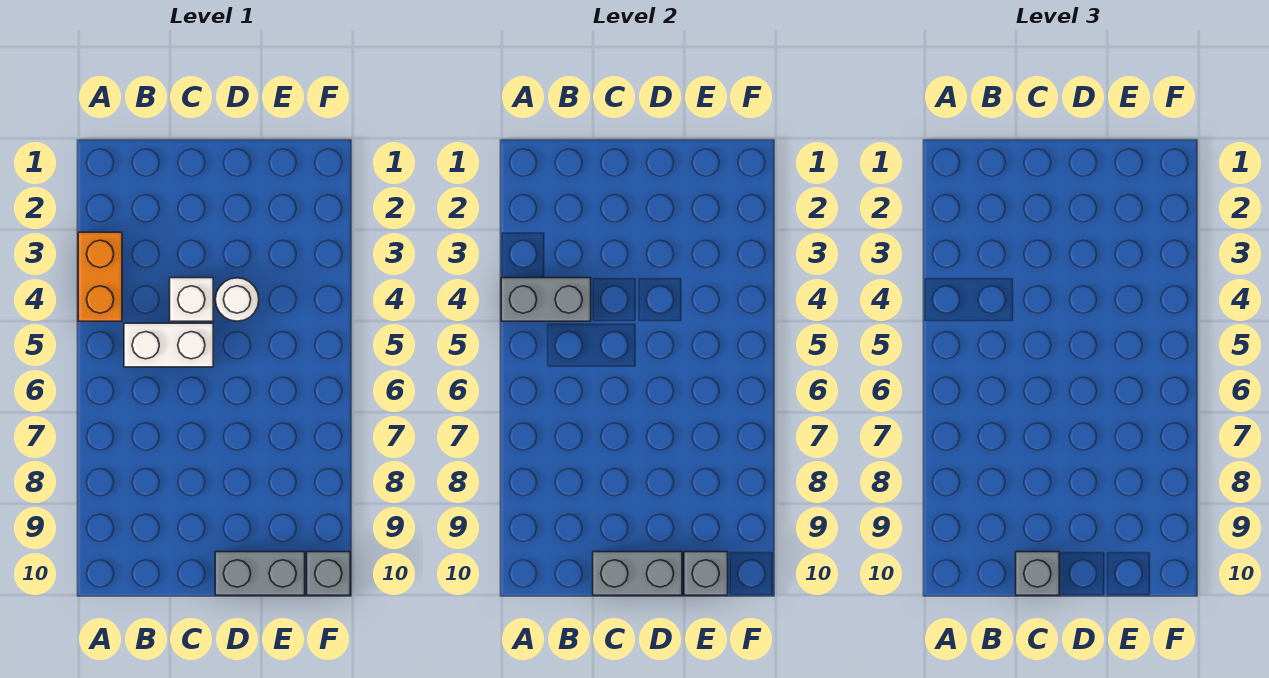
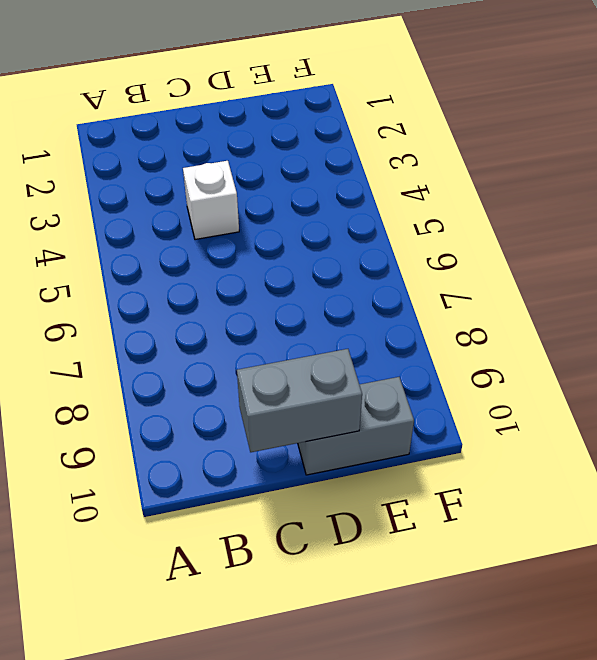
none -> orange 1x2 brick [78,232,122,321]
none -> white 1x2 brick [124,323,213,367]

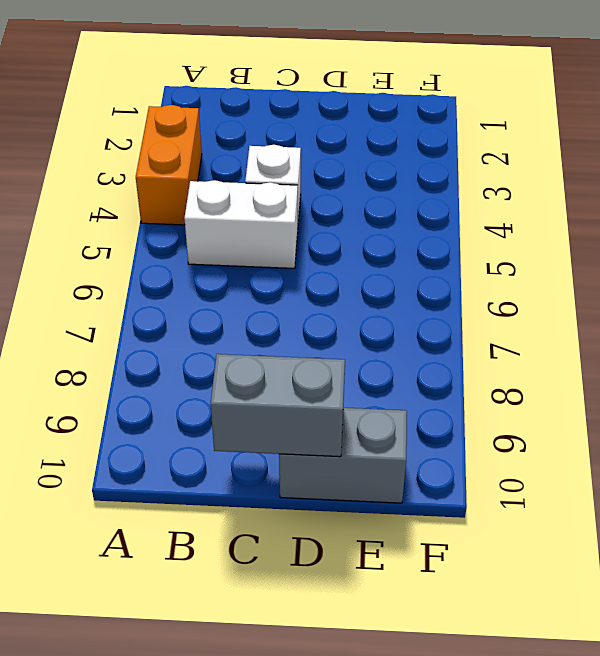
none -> white 1x1 round brick [215,278,259,321]
none -> grey 1x1 brick [307,552,350,595]

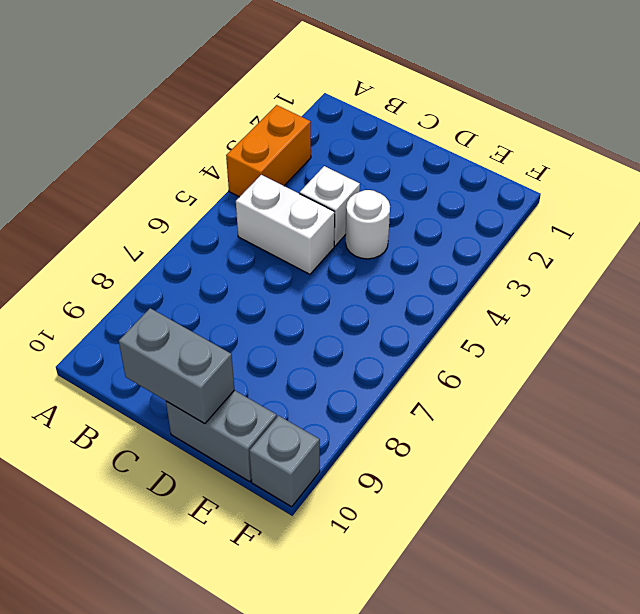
none -> grey 1x2 brick [501,278,591,321]
none -> grey 1x1 brick [684,552,728,595]

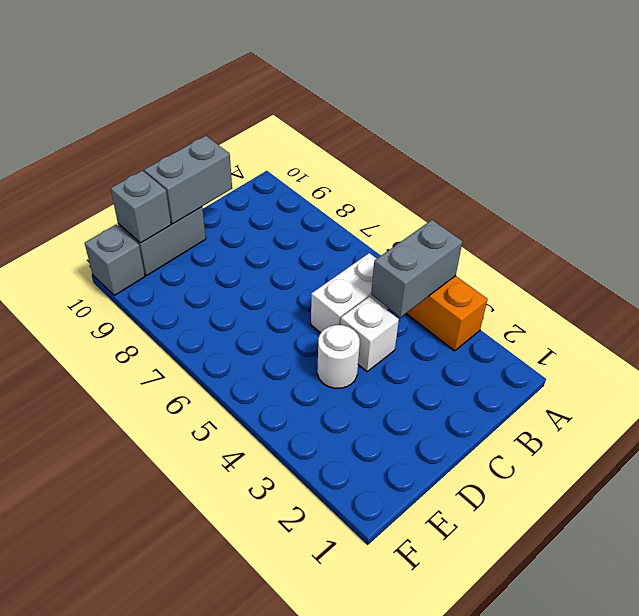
none -> grey 1x1 brick [1016,552,1059,595]

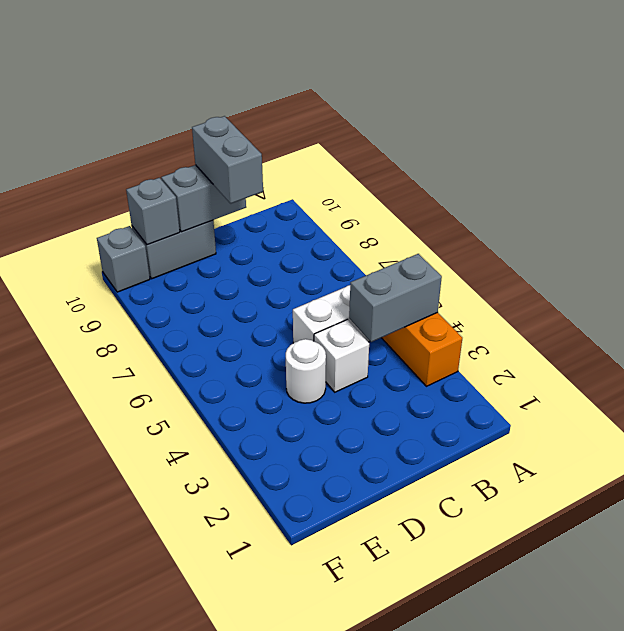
grey 1x2 brick [192,116,263,204] -> grey 1x1 brick [1016,552,1059,595]

